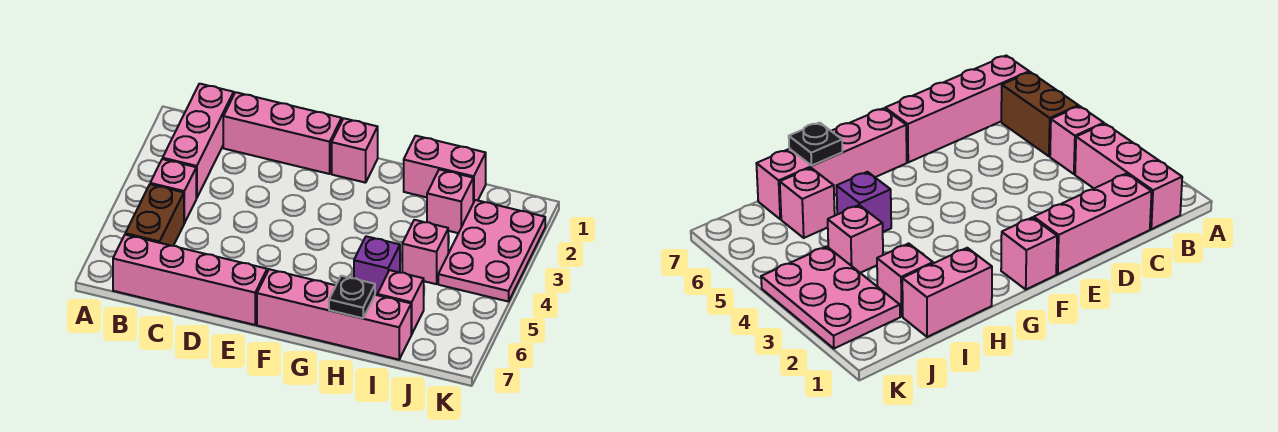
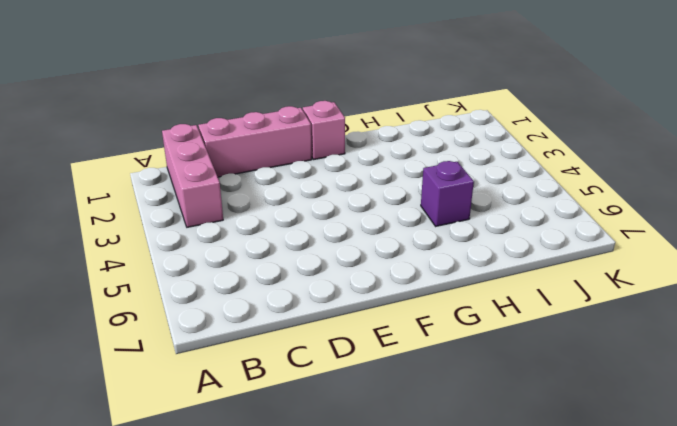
none -> pink 1x1 brick [150,159,196,223]
none -> brown 1x2 brick [125,184,184,246]
none -> pink 1x4 brick [113,235,267,325]

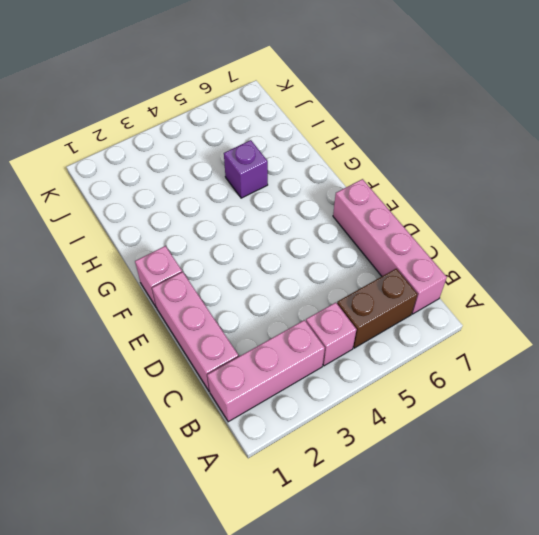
none -> pink 1x4 brick [257,269,412,360]
none -> pink 1x2 brick [404,136,486,203]
none -> pink 1x1 brick [427,169,473,233]

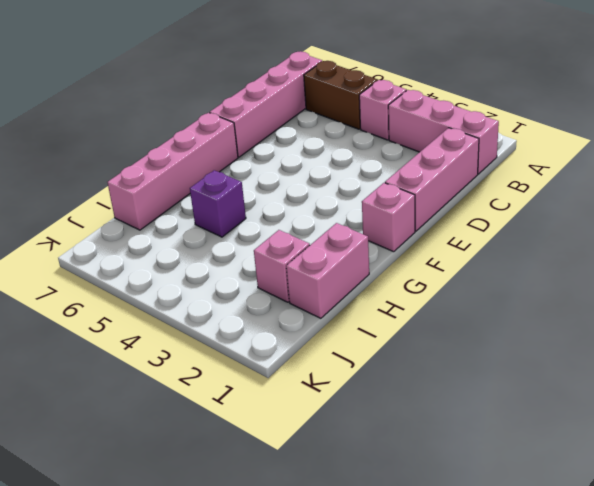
none -> pink 1x1 brick [402,220,448,284]
none -> pink 1x1 brick [377,270,424,334]
none -> pink 2x3 plate [438,200,545,302]

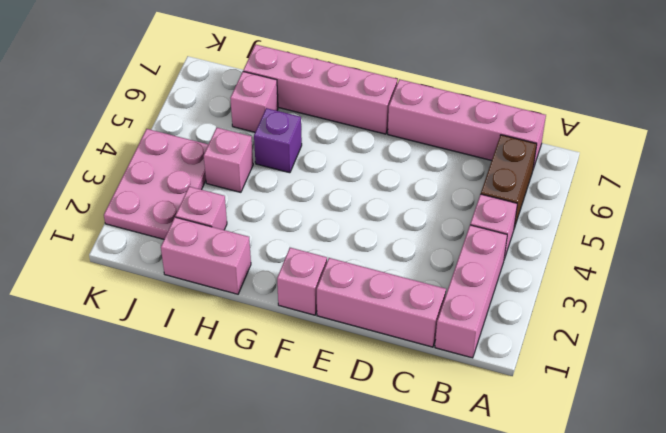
none -> black 1x1 plate [329,276,375,318]

